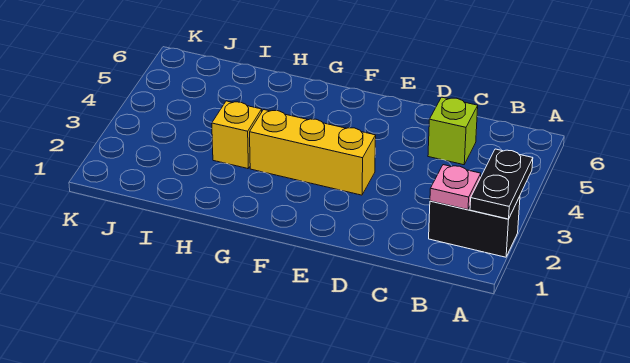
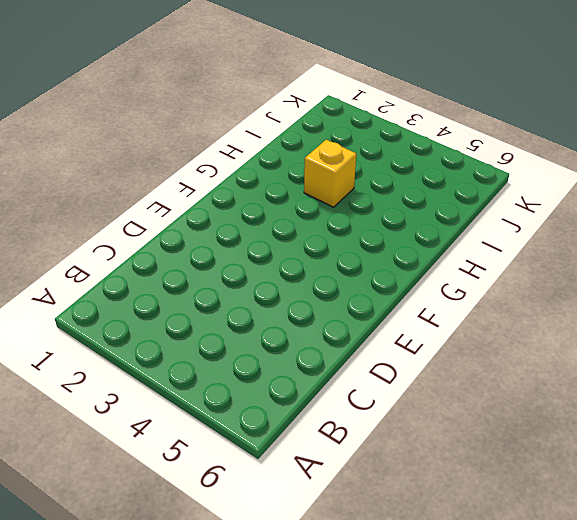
none -> black 1x2 brick [429,196,520,257]
none -> lime 1x1 brick [428,97,478,165]

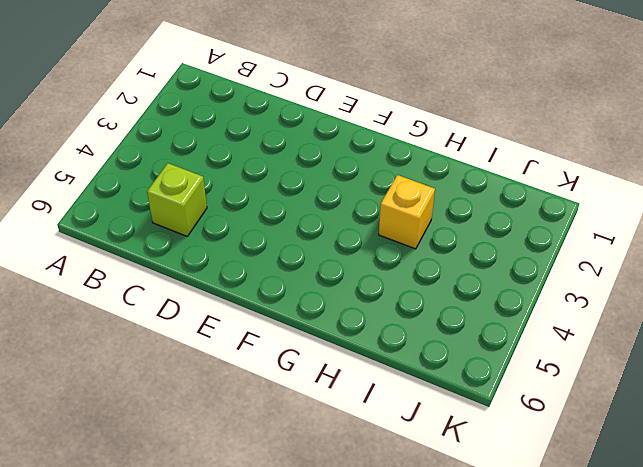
none -> black 1x2 brick [429,196,520,257]
none -> yellow 1x3 brick [250,110,376,195]

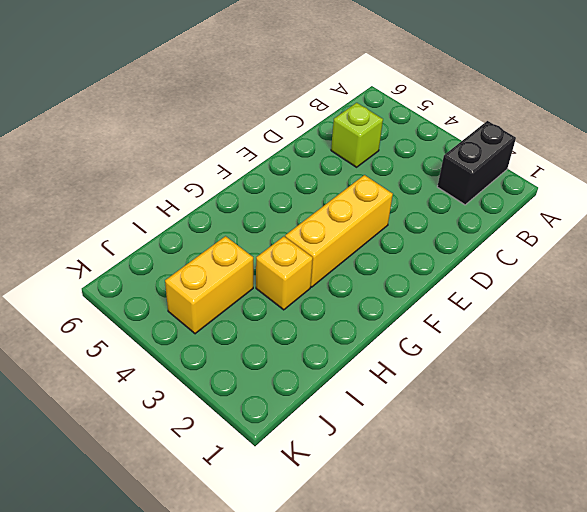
yellow 1x2 brick [165,236,253,334] -> none
none -> black 1x2 plate [470,149,533,219]
none -> pink 1x1 plate [430,165,481,210]

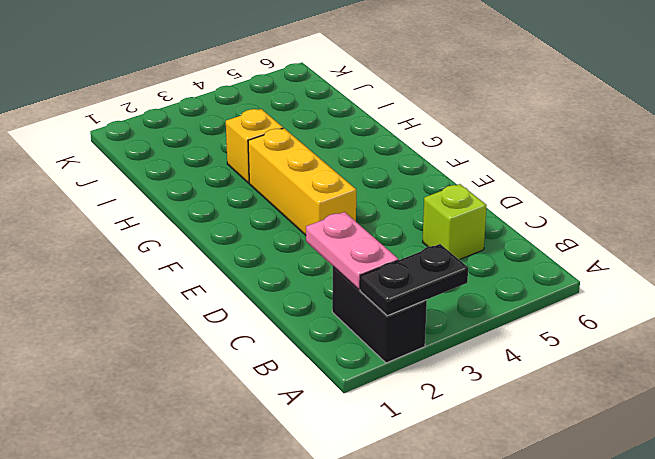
pink 1x2 plate [306,212,398,290] -> pink 1x1 plate [430,165,481,210]

